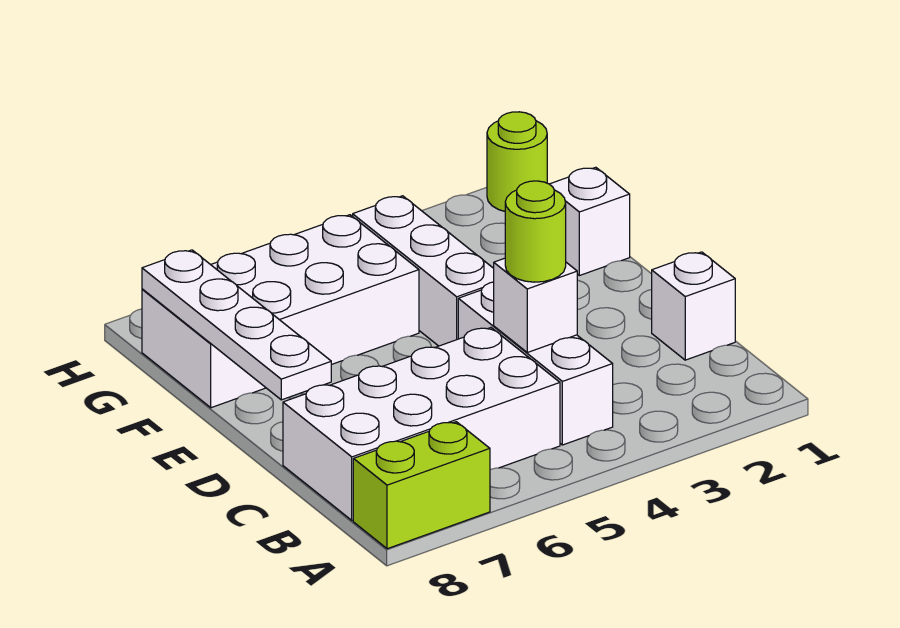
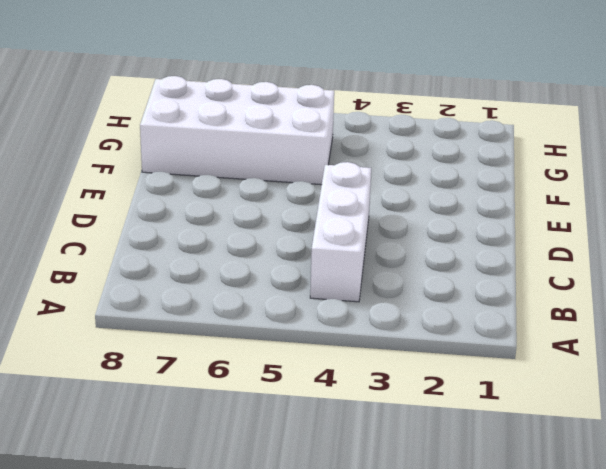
none -> lime 1x2 brick [353,422,490,549]
none -> white 2x4 brick [283,328,560,520]

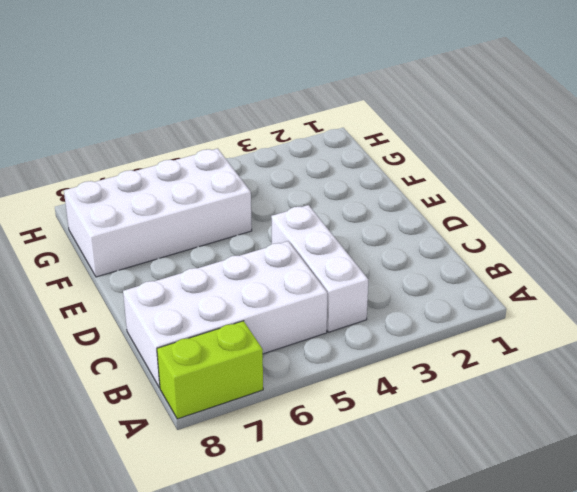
none -> white 1x1 brick [652,252,735,360]
none -> white 1x3 brick [353,196,494,346]

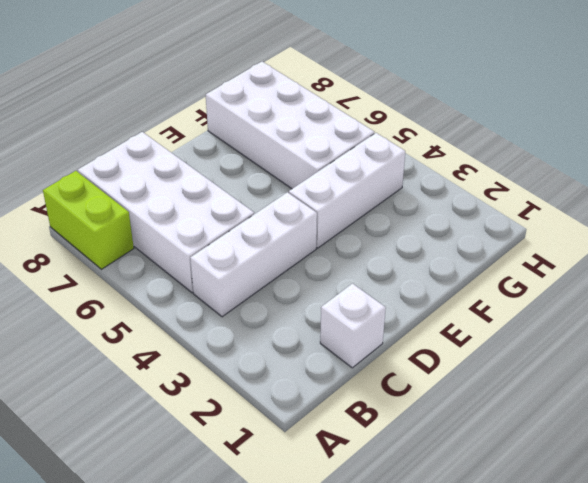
none -> white 1x1 brick [550,167,630,276]
none -> lime 1x1 round brick [487,112,547,211]

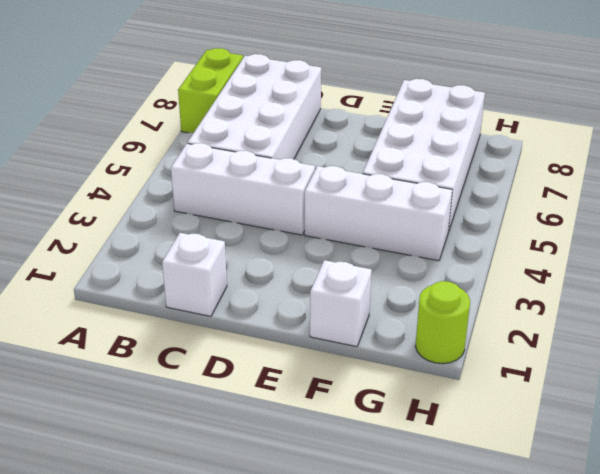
none -> white 1x1 brick [494,258,577,352]
none -> white 1x4 plate [142,250,331,400]

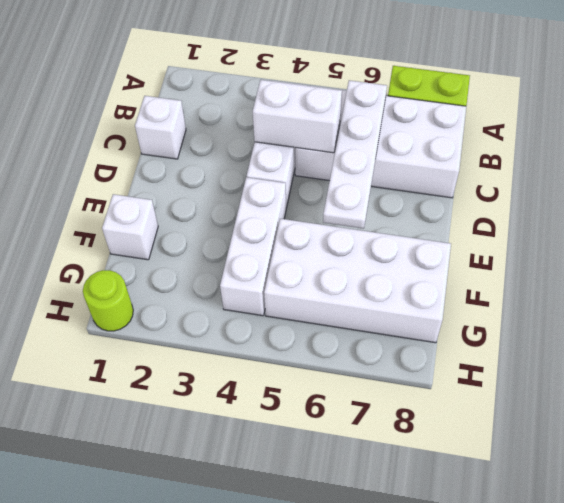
white 1x4 plate [323,80,387,229] -> white 1x4 plate moved to [142,250,331,400]
white 1x2 brick [253,80,342,153] -> white 1x1 brick [494,258,577,352]
none -> lime 1x1 round brick [505,181,566,282]

